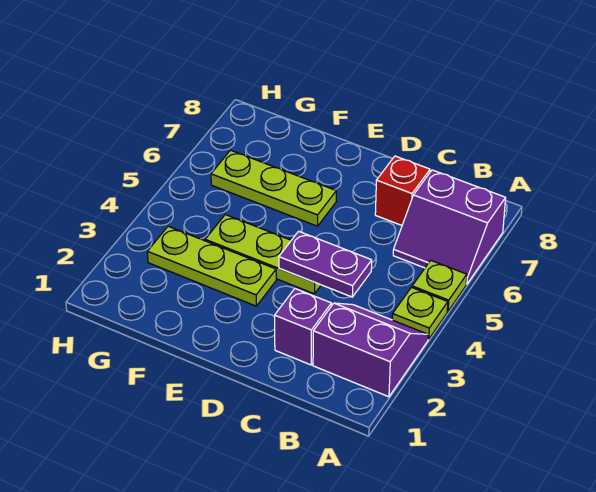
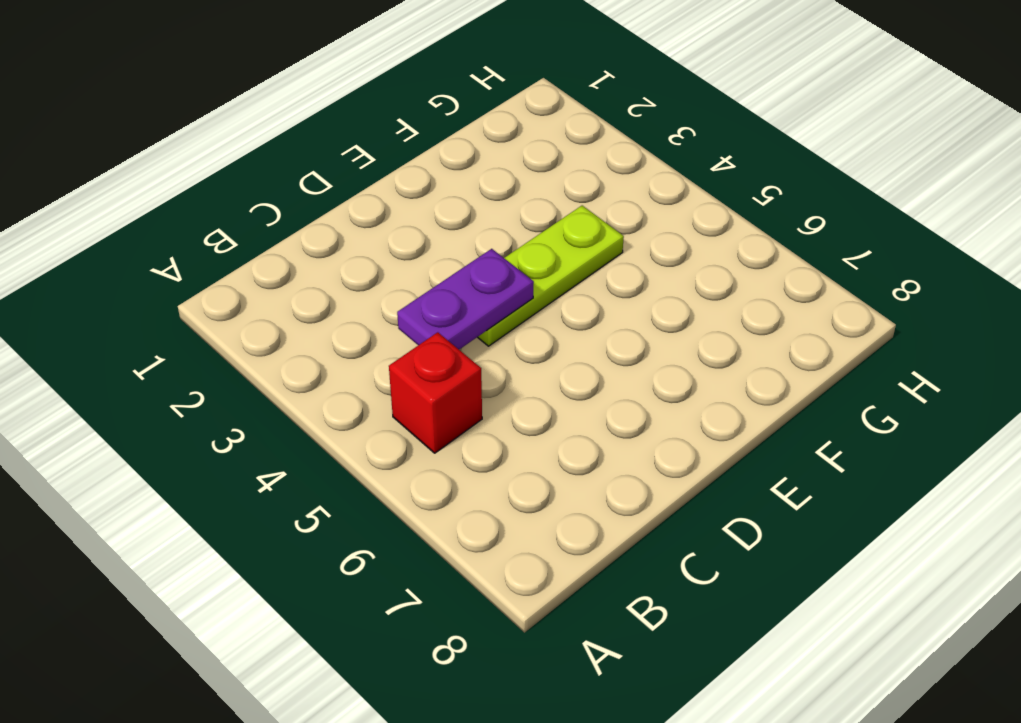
red 1x1 brick [389,332,482,453] -> red 1x1 brick moved to [375,156,430,225]
none -> purple 2x2 slope [313,303,428,397]
none -> lime 1x1 plate [392,287,448,339]

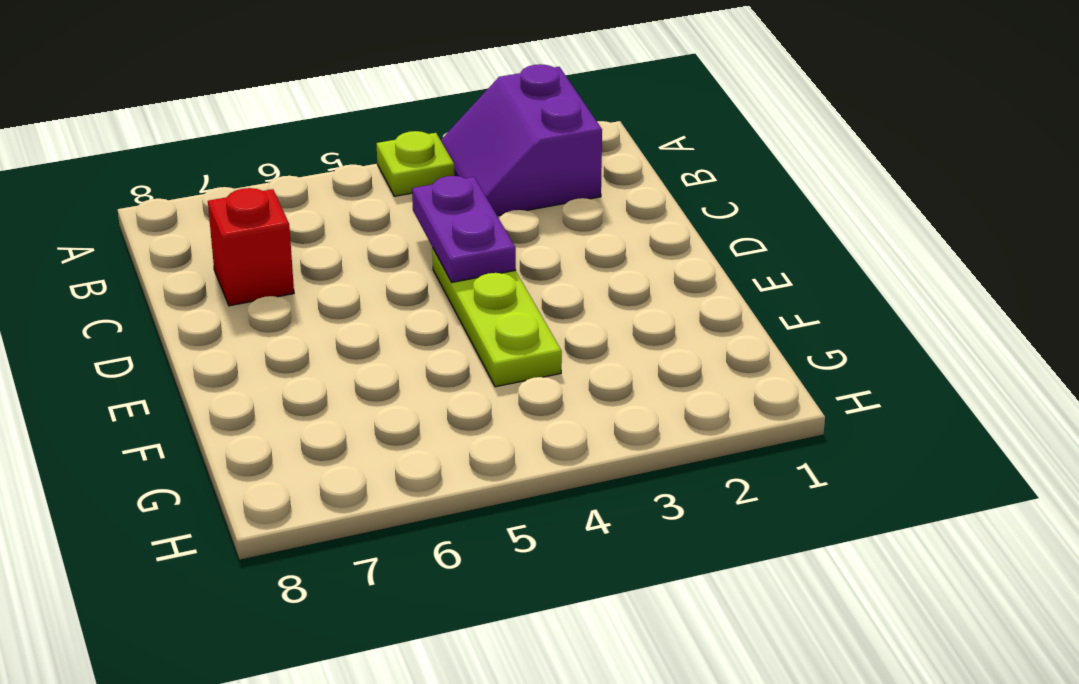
none -> lime 1x1 plate [412,260,467,311]
none -> purple 2x2 slope [393,170,506,284]

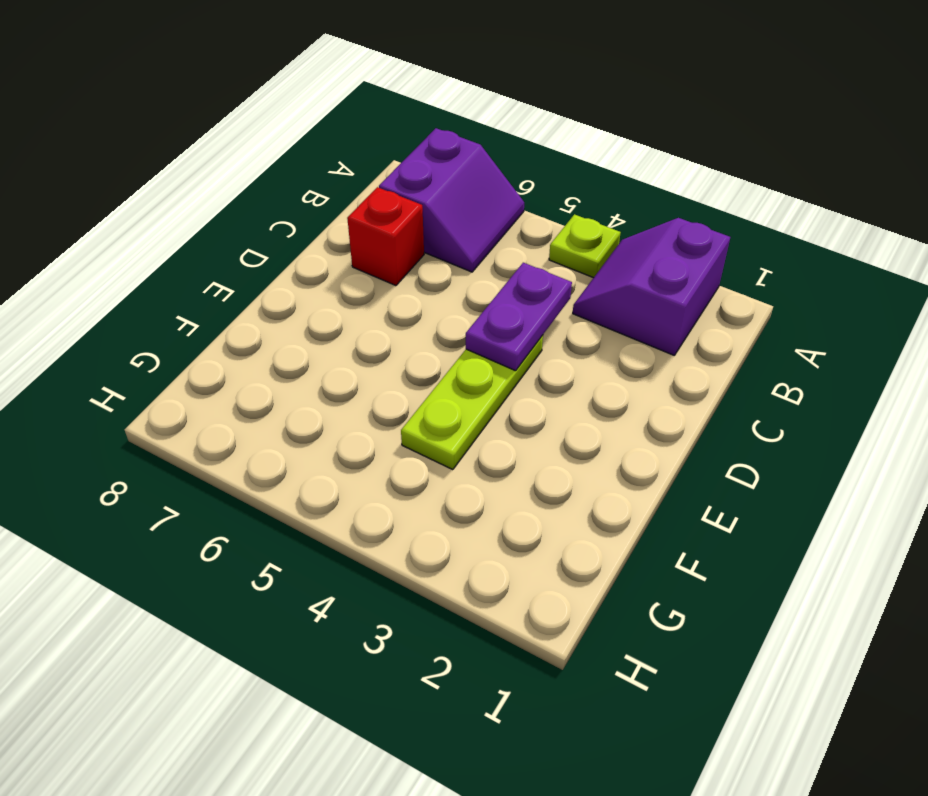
none -> lime 1x1 plate [412,260,467,311]
none -> purple 1x1 brick [275,289,331,365]

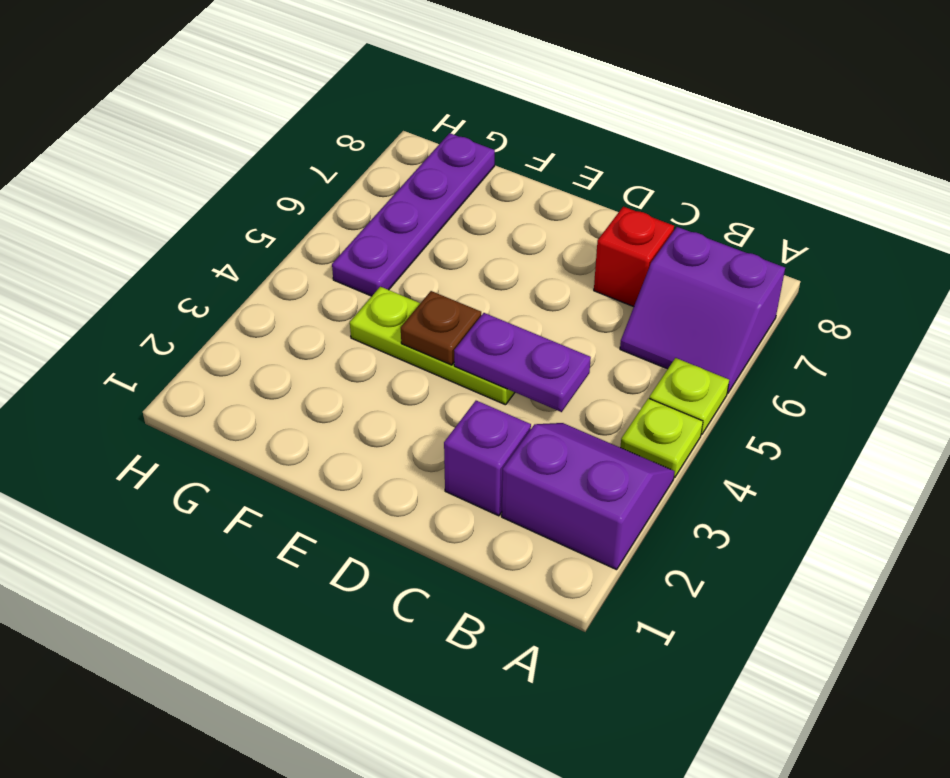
brown 1x1 plate [401,291,481,365] -> none
purple 1x4 plate [332,133,495,296] -> lime 1x3 plate [211,150,336,226]
none -> lime 1x3 plate [147,226,276,306]

